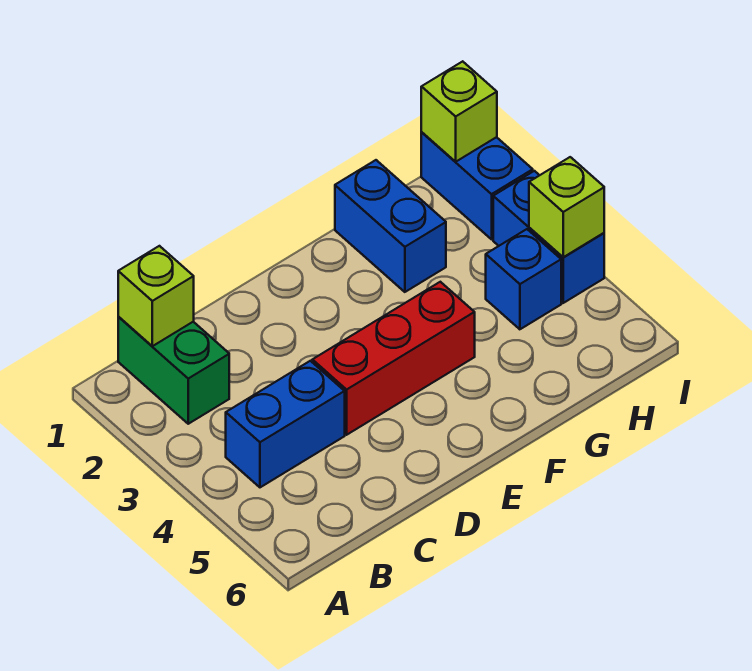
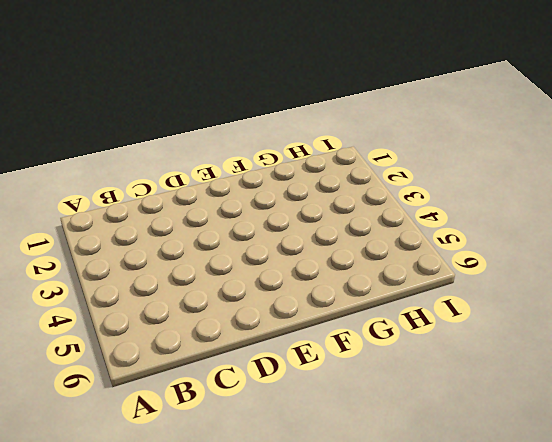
none -> green 1x2 brick [118,316,229,424]
none -> blue 1x2 brick [226,361,345,487]

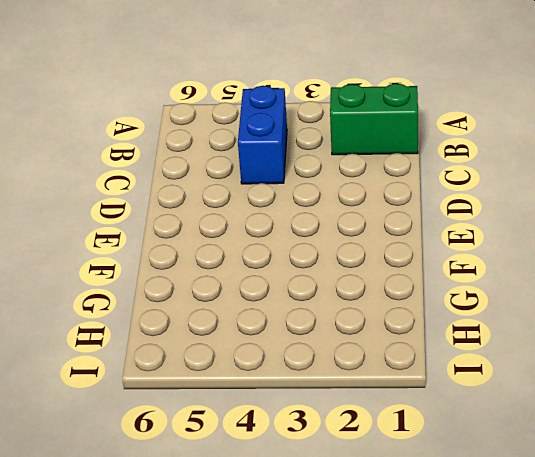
none -> red 1x3 brick [312,282,475,435]
none -> blue 1x2 brick [335,160,446,292]

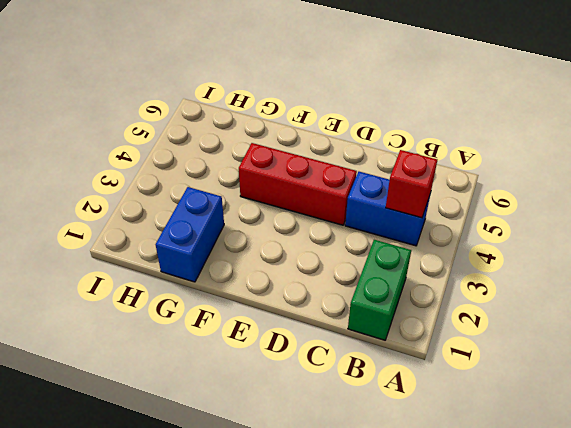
red 1x1 brick [386,150,437,218] -> none
none -> blue 1x1 brick [486,229,561,329]
none -> blue 1x2 brick [421,132,533,239]

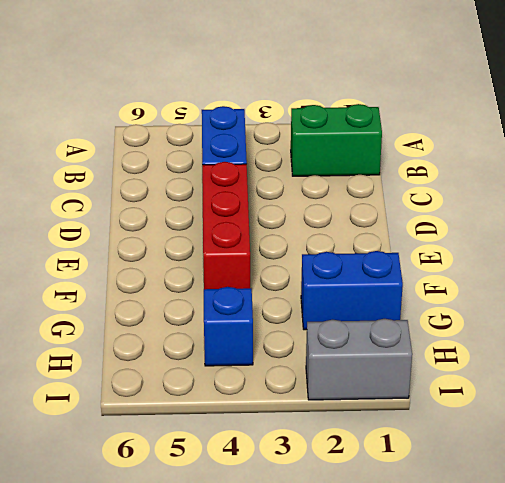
grey 1x2 brick [306,319,412,400] -> blue 1x2 brick [421,132,533,239]
none -> blue 1x2 brick [493,171,604,303]
none -> lime 1x1 brick [118,246,194,346]

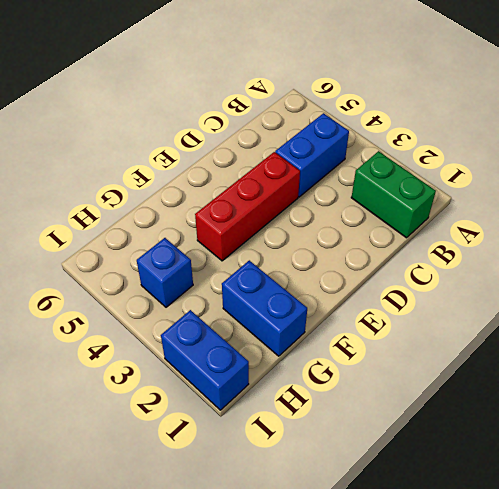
none -> blue 1x2 brick [493,171,604,303]
none -> lime 1x1 brick [118,246,194,346]

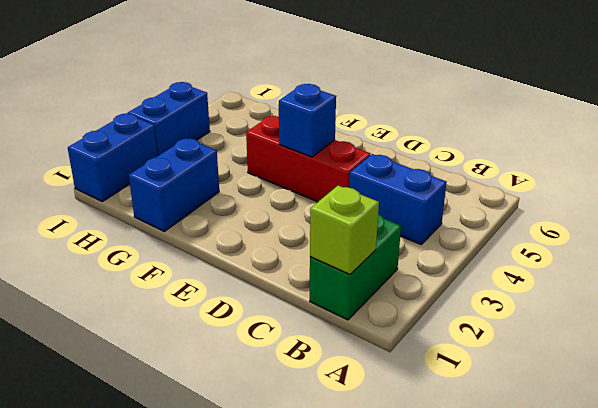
blue 1x1 brick [279,84,336,157] -> blue 1x1 brick moved to [486,229,561,329]
none -> lime 1x1 brick [421,61,497,162]
none -> lime 1x1 brick [529,157,604,257]

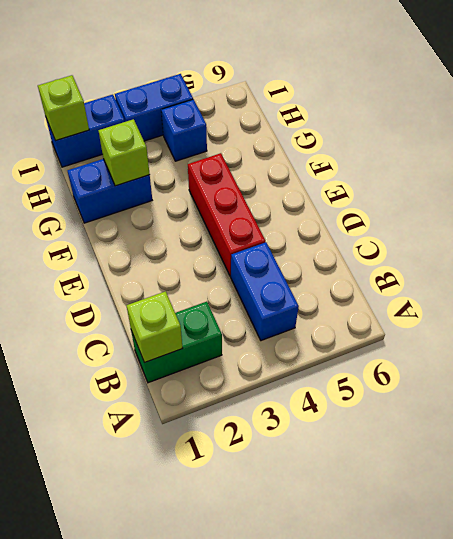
lime 1x1 brick [98,119,150,186] -> lime 1x1 brick moved to [529,157,604,257]

